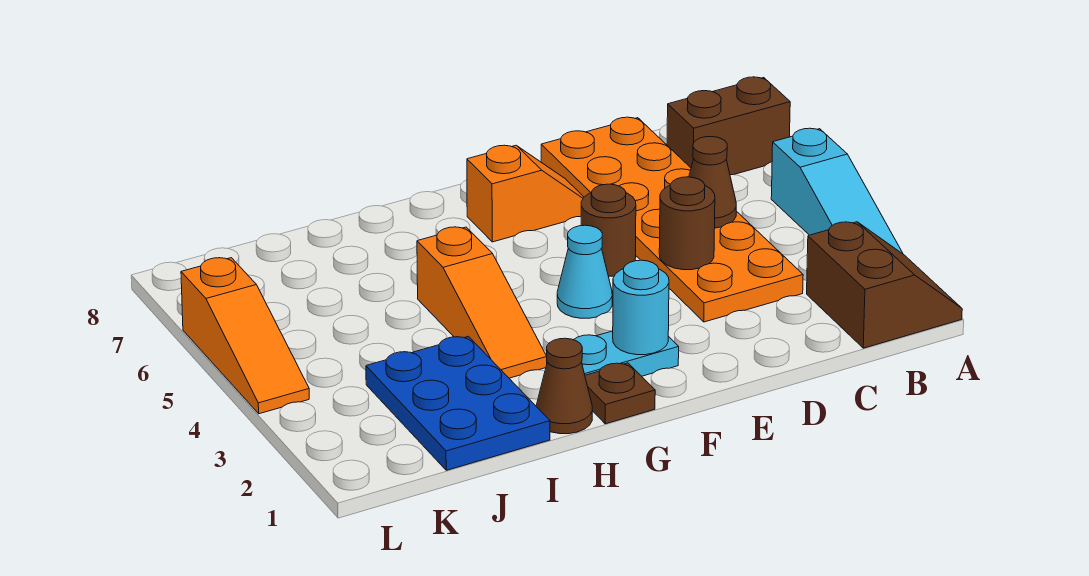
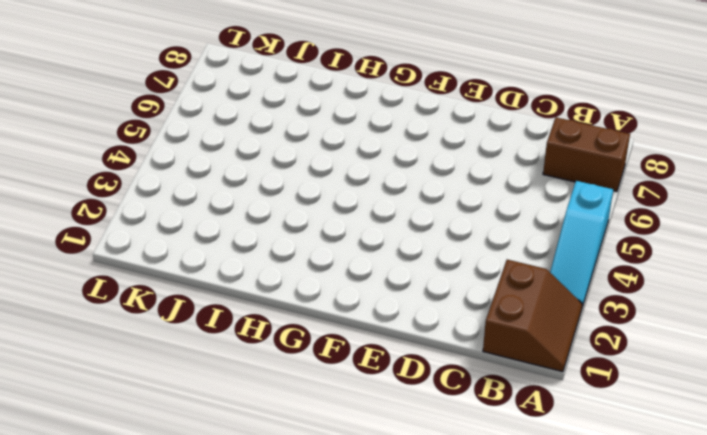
none -> orange 2x6 plate [541,117,803,322]
none -> brown 1x1 round brick [581,184,636,276]
none -> orange 1x2 slope [467,145,584,242]

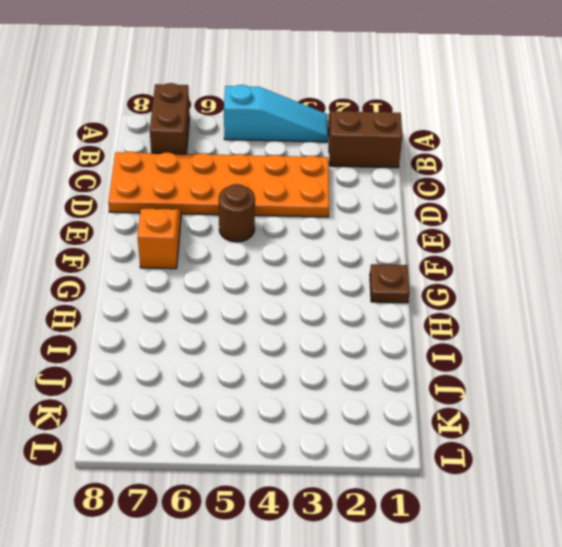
none -> cyan 1x2 plate [574,331,679,376]
none -> cyan 1x1 cone [557,225,612,318]
none -> brown 1x1 cone [536,338,592,434]

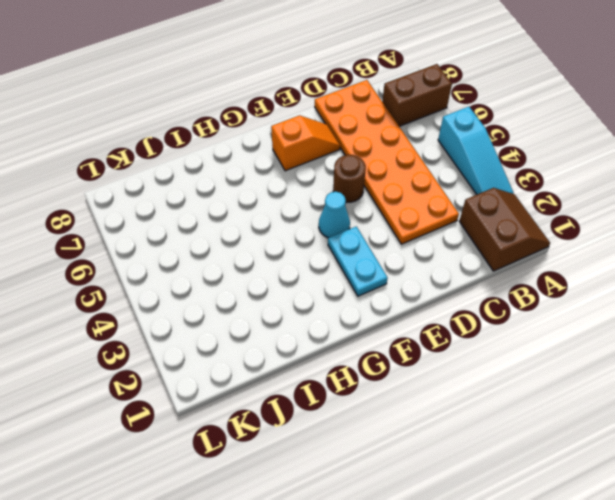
cyan 1x2 plate [328,226,388,296] -> cyan 1x2 plate turned to [574,331,679,376]
none -> brown 1x1 plate [585,363,655,424]
none -> brown 1x1 cone [536,338,592,434]
none -> orange 1x3 slope [417,227,547,378]

